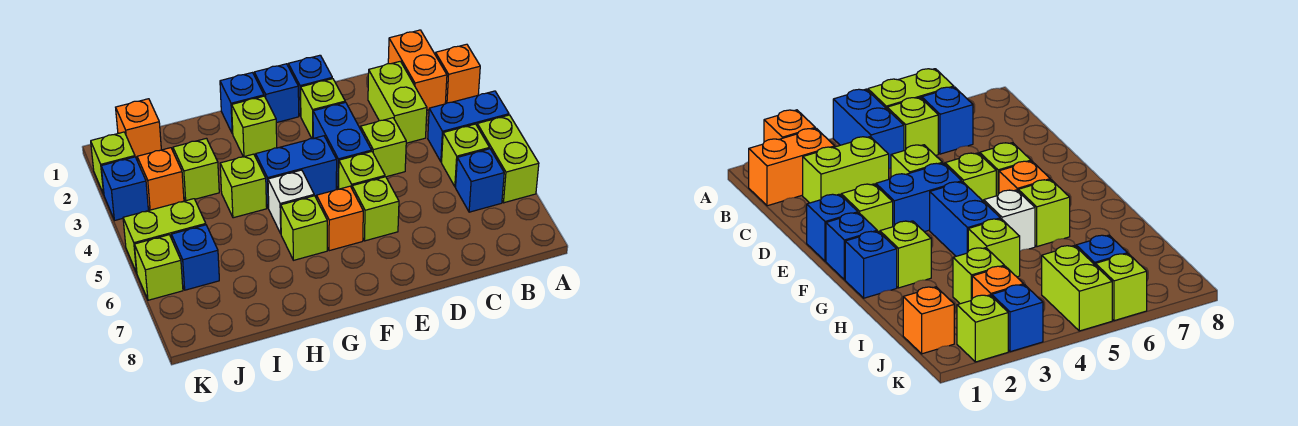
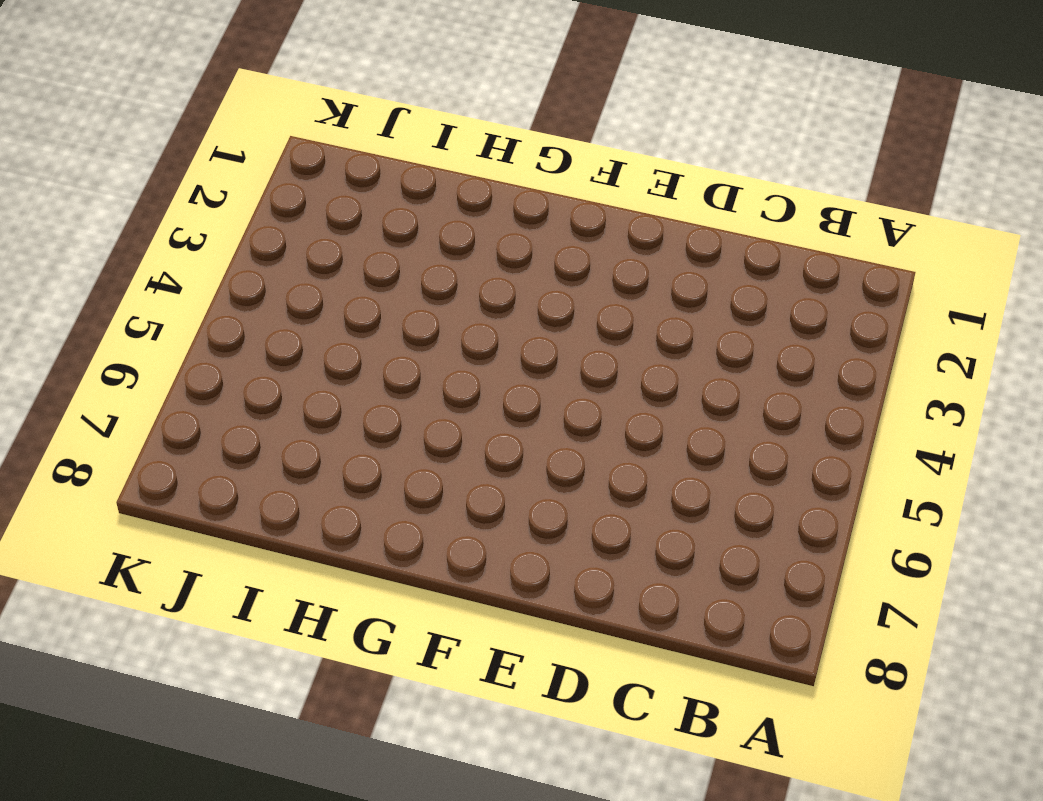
none -> orange 1x1 brick [435,44,480,103]
none -> blue 1x2 brick [428,91,509,162]
none -> lime 1x2 brick [477,115,539,203]

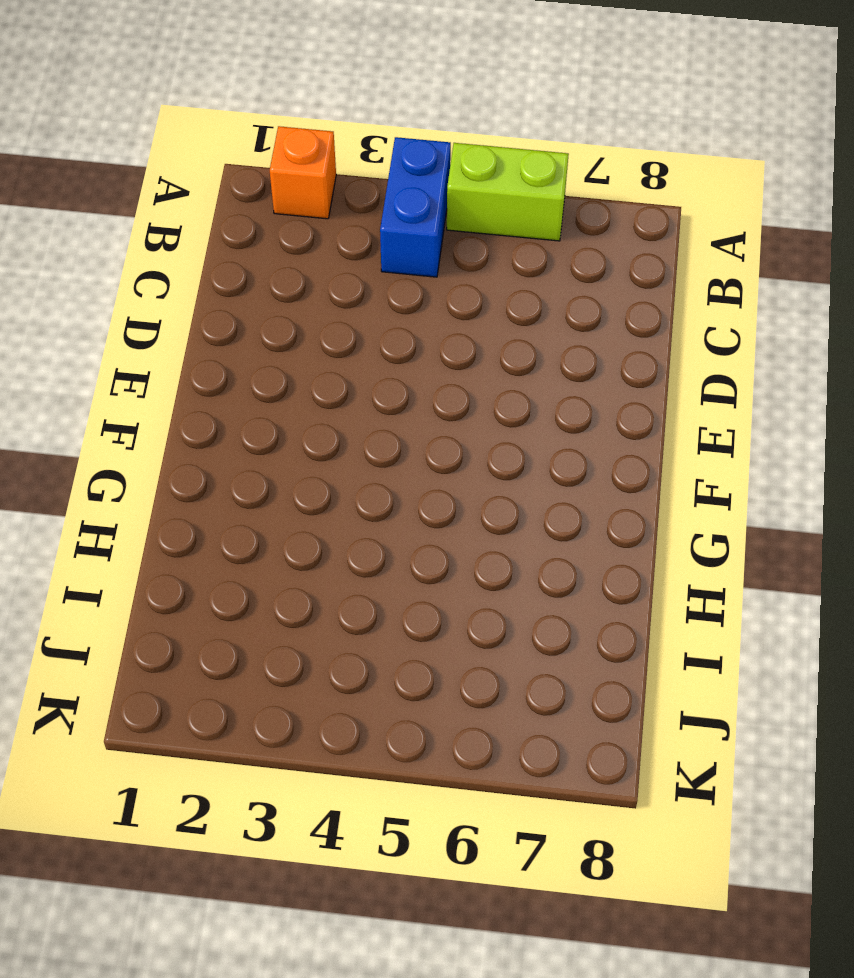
none -> orange 1x2 brick [388,30,447,110]
none -> lime 1x1 brick [442,124,489,187]
none -> blue 1x1 brick [456,149,504,212]

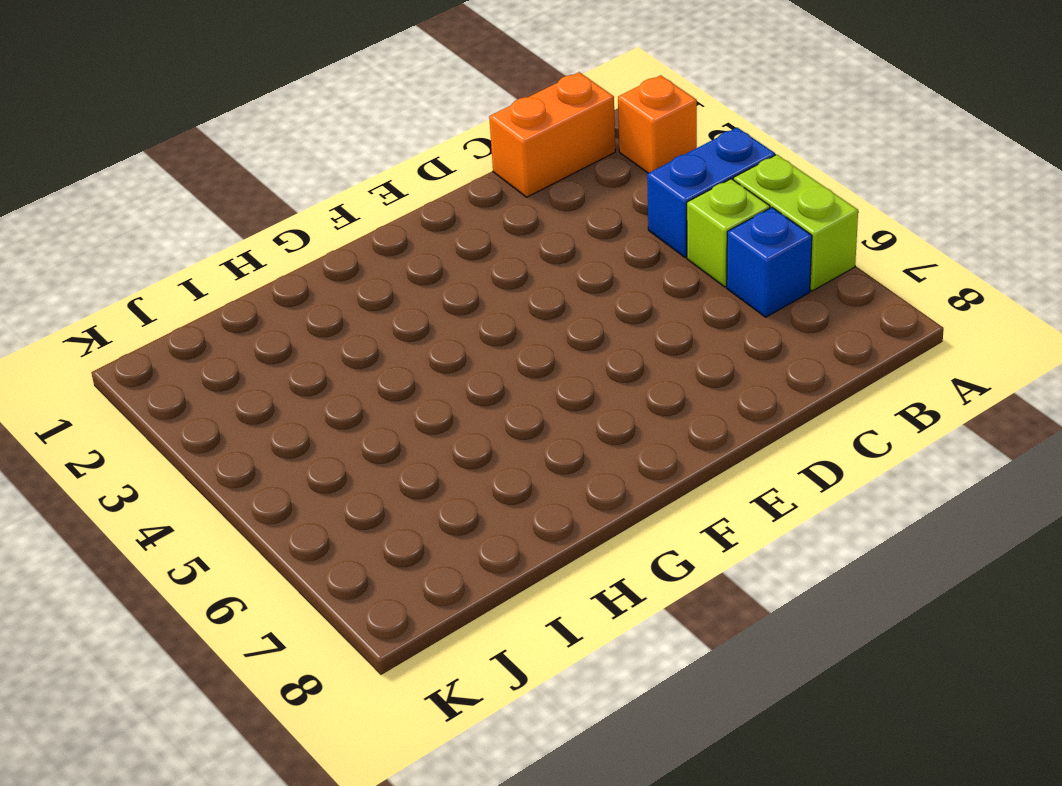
orange 1x2 brick [489,72,615,197] -> orange 1x2 brick turned to [388,30,447,110]
none -> lime 1x2 brick [368,61,427,143]
none -> lime 1x1 brick [361,118,406,177]
none -> blue 1x1 brick [288,55,332,116]

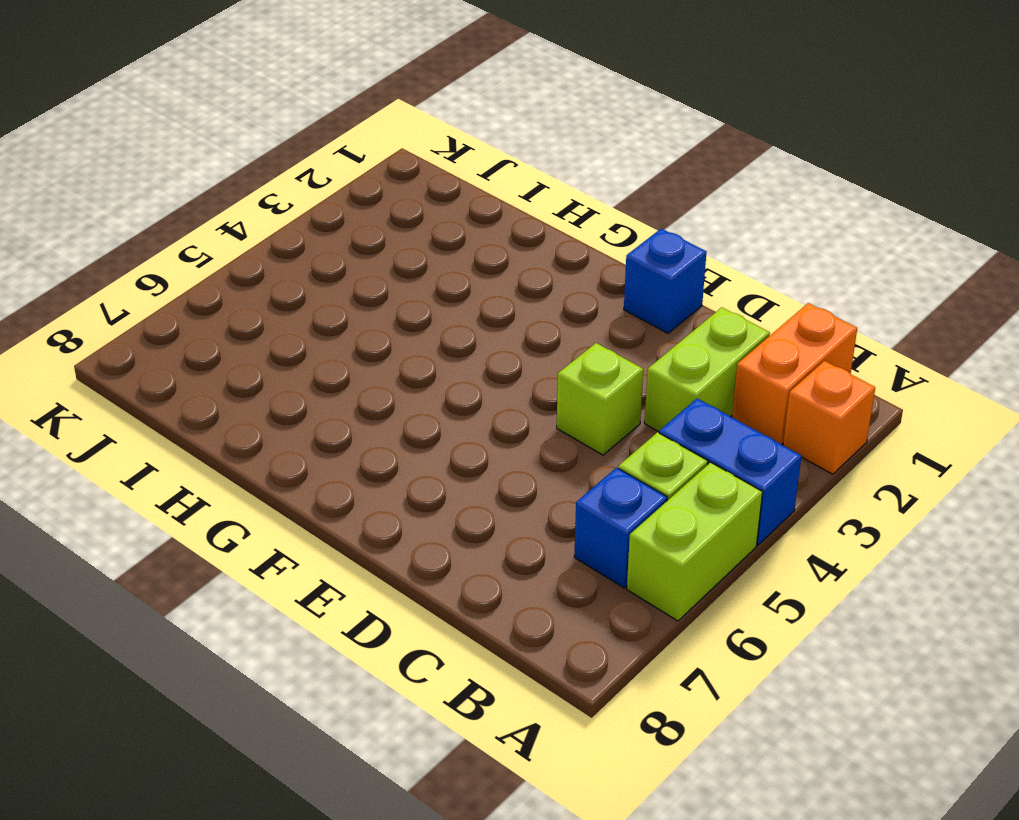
none -> lime 1x1 brick [301,79,345,139]
none -> blue 1x2 brick [313,102,372,189]
none -> lime 1x1 brick [339,152,385,189]

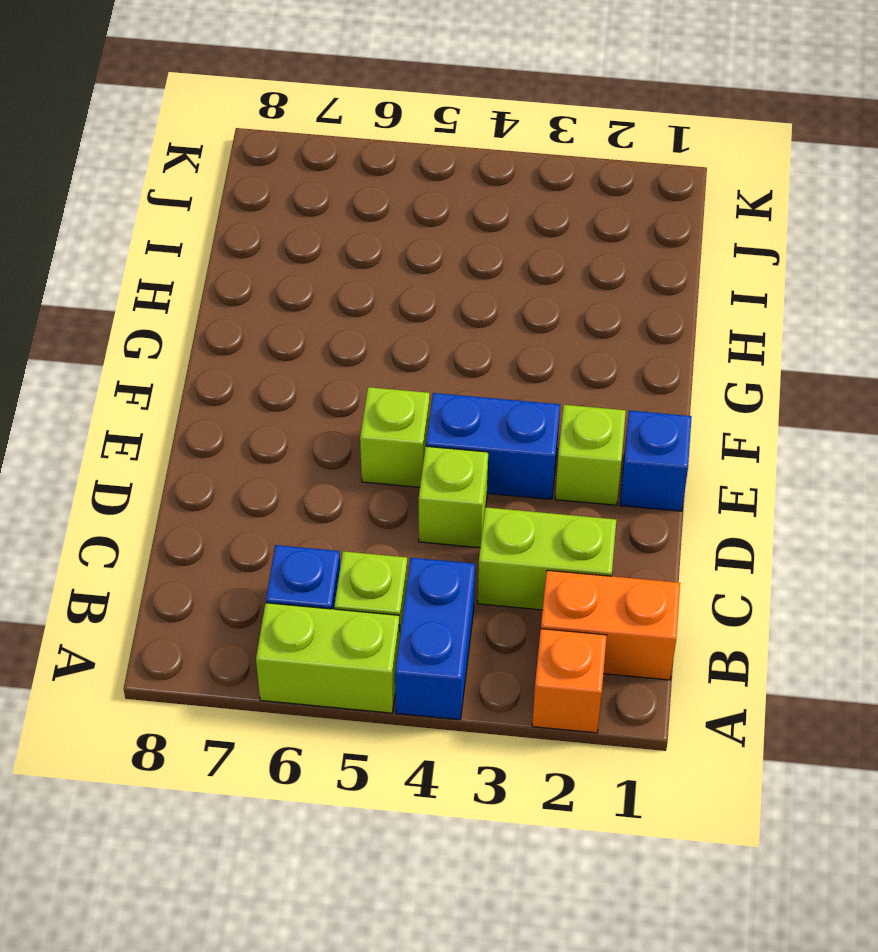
none -> lime 1x1 brick [352,177,399,241]
none -> blue 1x1 brick [254,64,299,123]
none -> blue 1x2 brick [256,136,337,208]

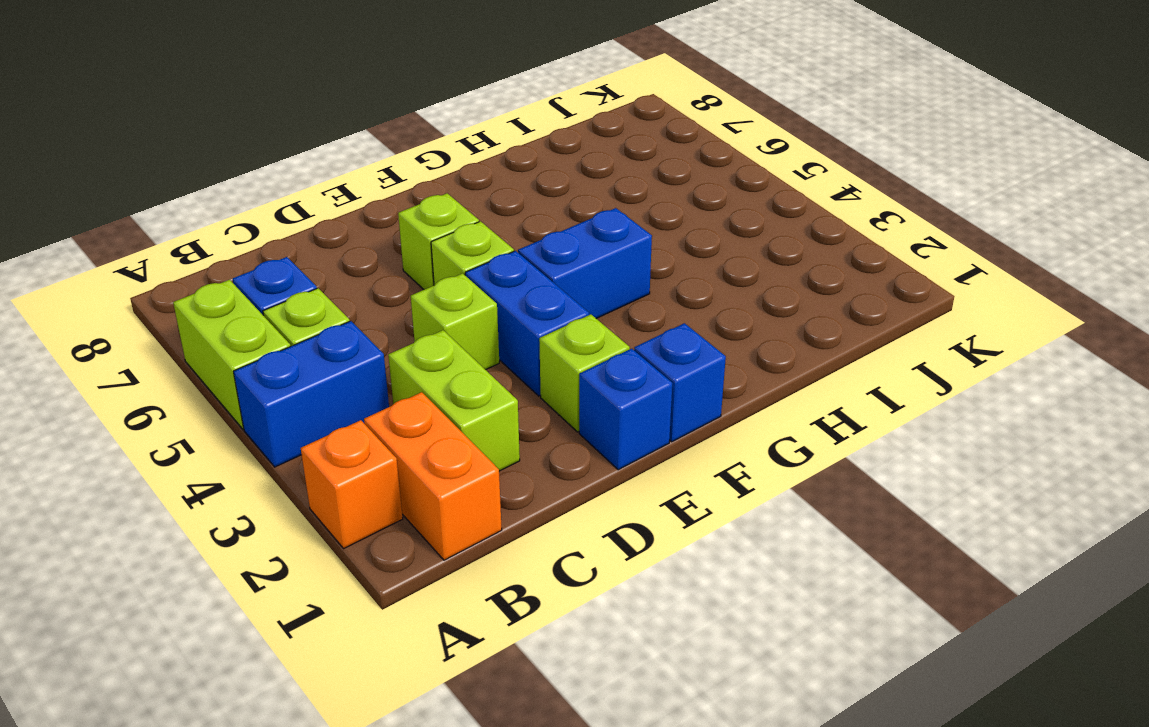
none -> orange 1x1 brick [317,186,363,251]
none -> blue 1x1 brick [220,73,264,134]
none -> lime 1x1 brick [232,96,277,157]

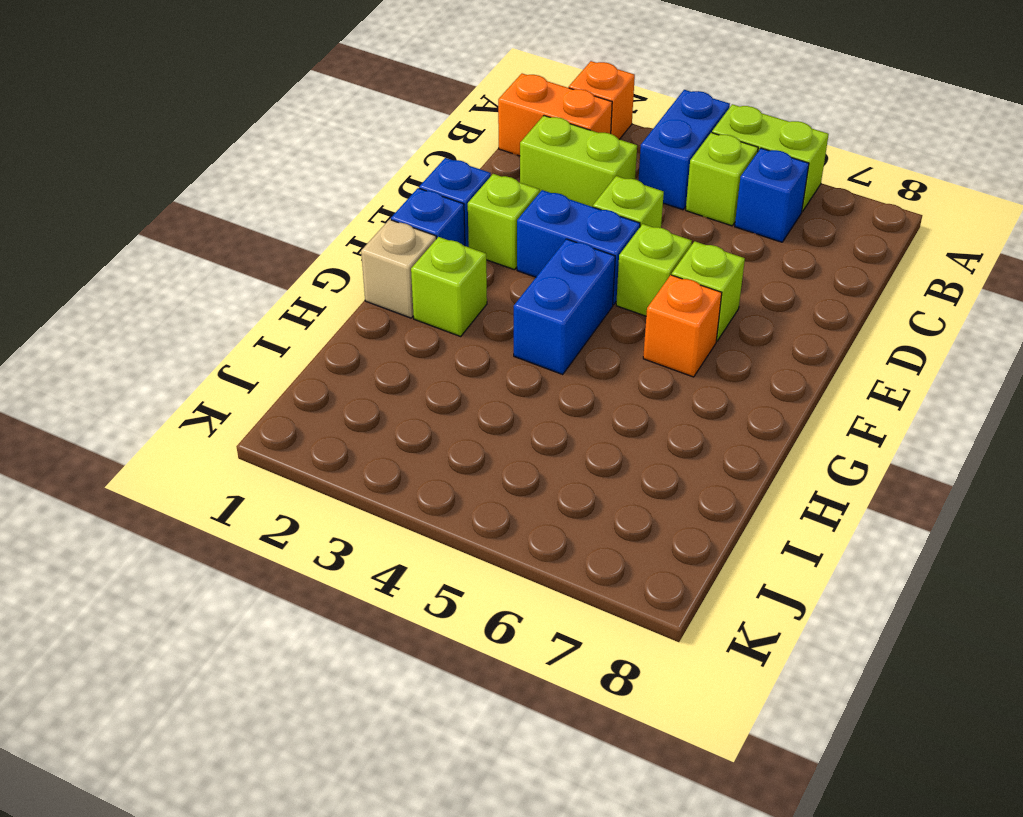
tan 1x1 brick [361,220,436,318] -> blue 1x1 brick [220,73,264,134]
none -> white 1x1 brick [268,170,314,233]
none -> lime 1x1 brick [281,196,327,260]
none -> lime 1x1 brick [220,154,267,218]

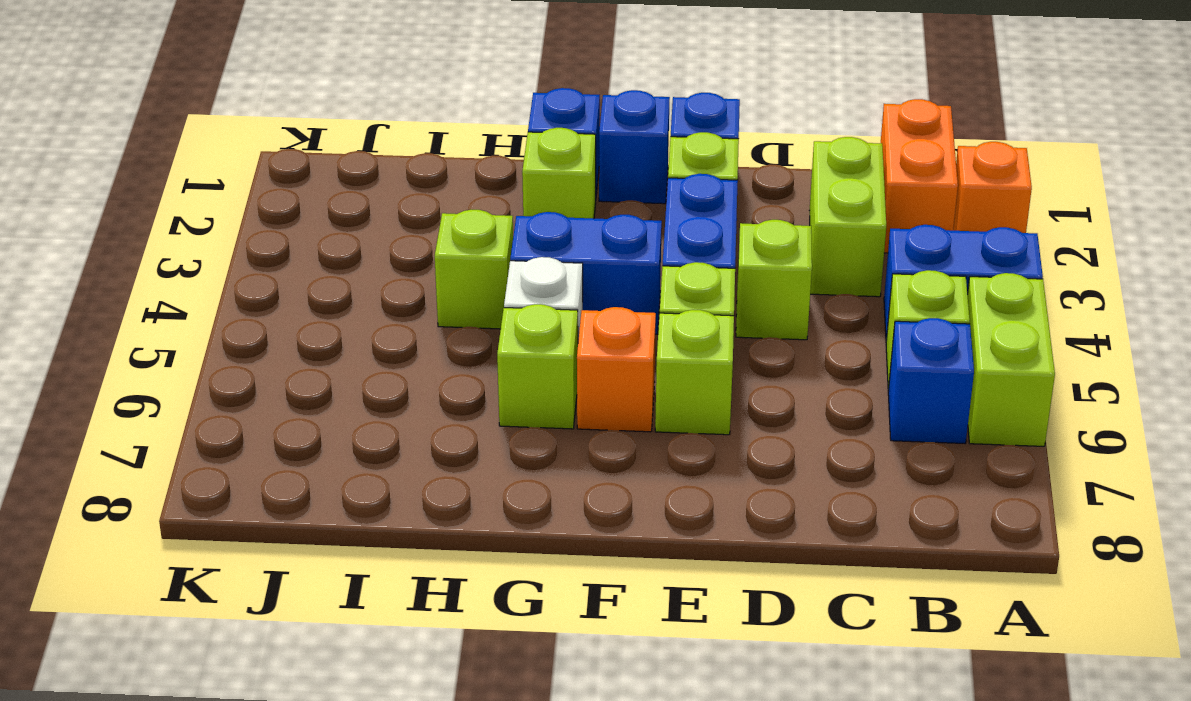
none -> lime 1x1 brick [173,138,219,201]
none -> orange 1x1 brick [116,99,161,159]
none -> orange 1x1 brick [137,148,184,210]

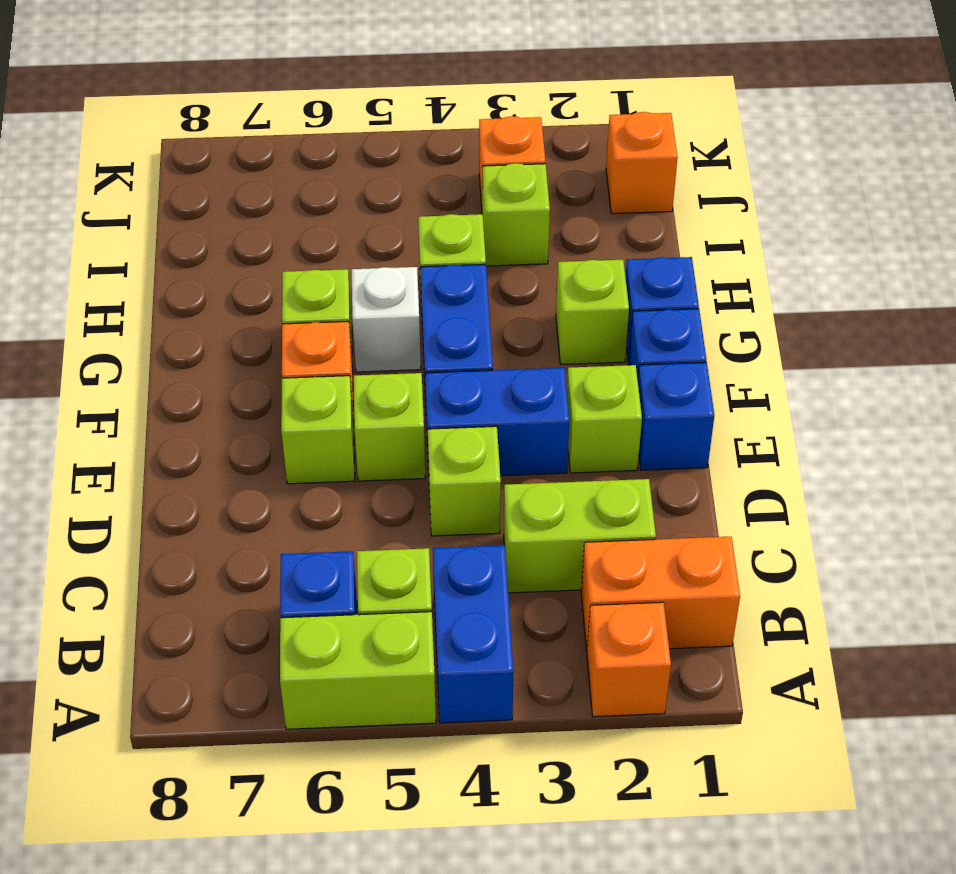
none -> lime 1x2 brick [123,199,206,273]
none -> blue 1x1 brick [171,225,219,290]
none -> lime 1x1 brick [91,132,135,194]

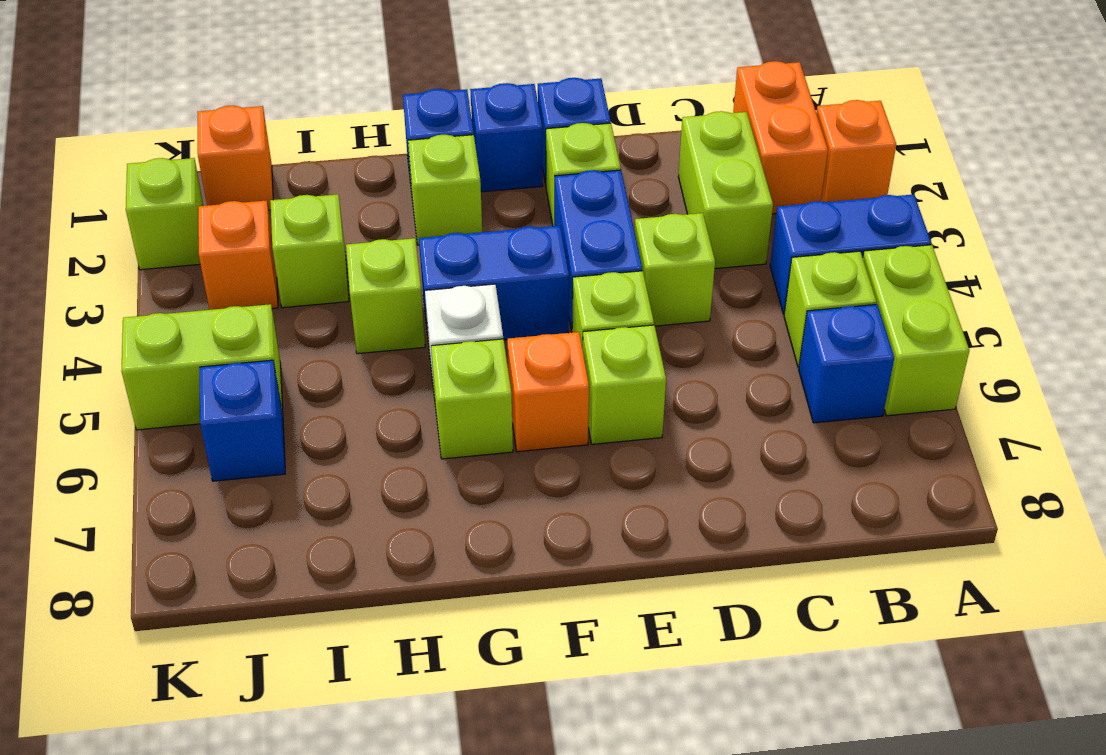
none -> blue 1x1 brick [101,157,148,220]
none -> lime 1x1 brick [134,235,183,300]

